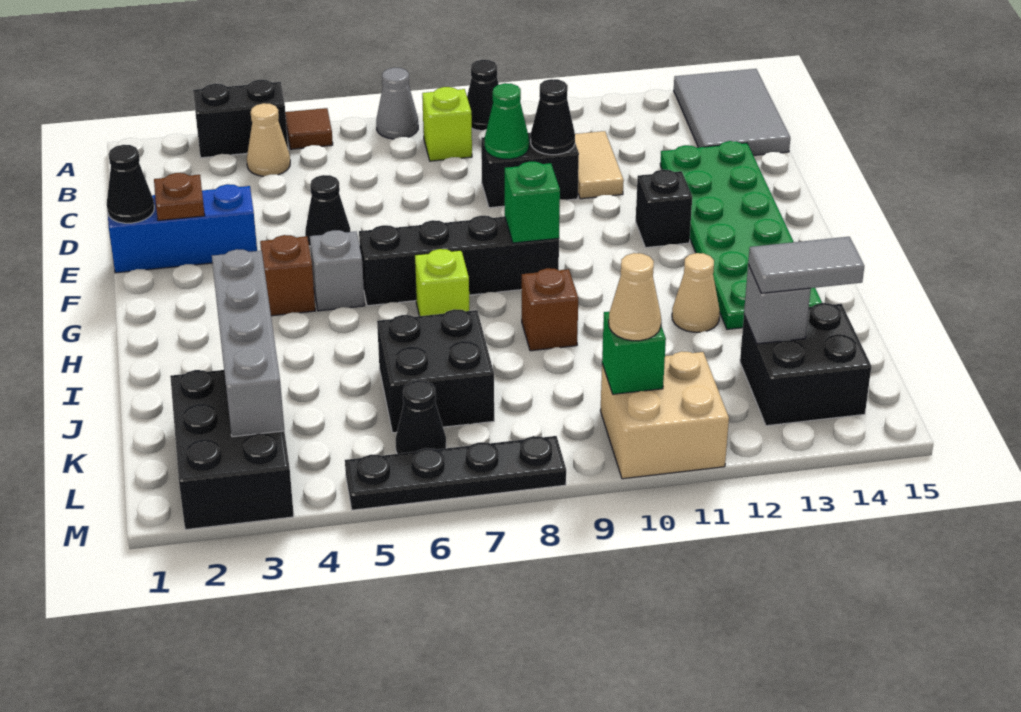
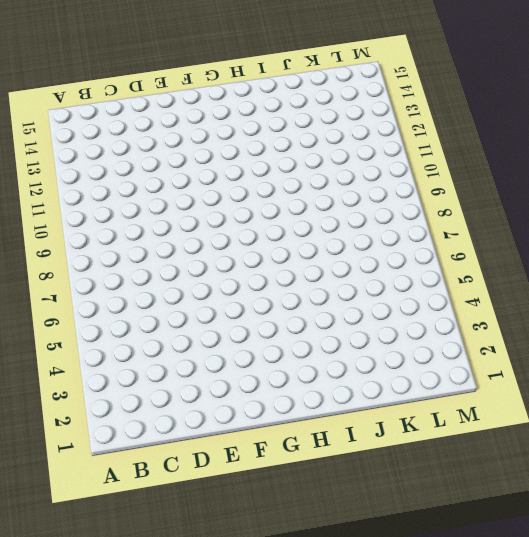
none -> black 1x2 brick [193,80,288,158]
none -> brown 1x1 tile [285,108,333,149]
none -> grey 1x1 cone [376,68,418,139]
none -> black 1x1 cone [467,60,499,131]

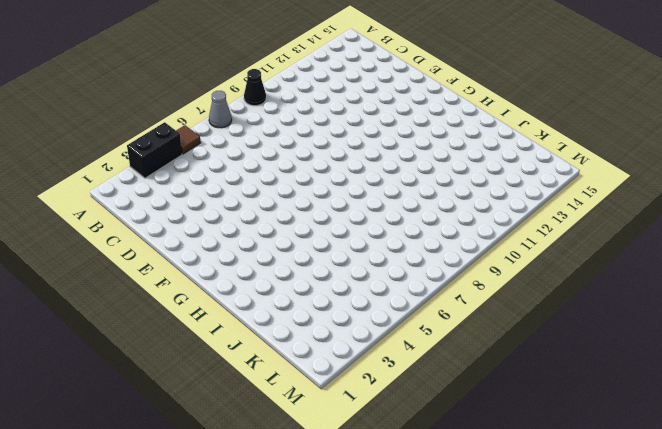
none -> grey 2x3 tile [674,69,790,155]
none -> tan 1x1 cone [247,103,290,176]
none -> lime 1x1 brick [422,87,472,161]
none -> tan 1x2 tile [575,131,624,199]

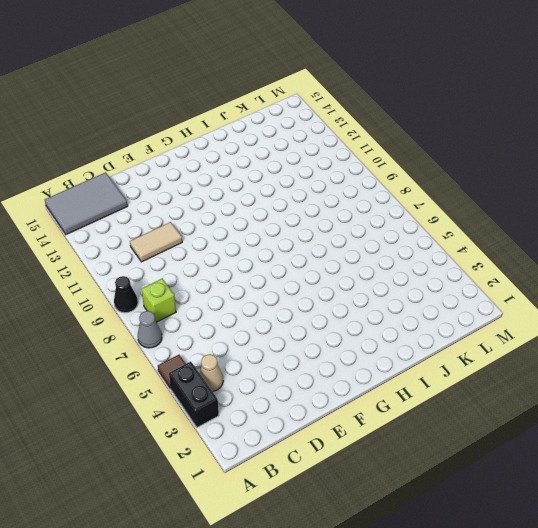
none -> black 1x2 brick [481,133,579,208]
none -> green 2x6 plate [660,141,822,329]
none -> blue 1x3 brick [108,184,257,273]
none -> black 1x1 cone [305,175,350,246]

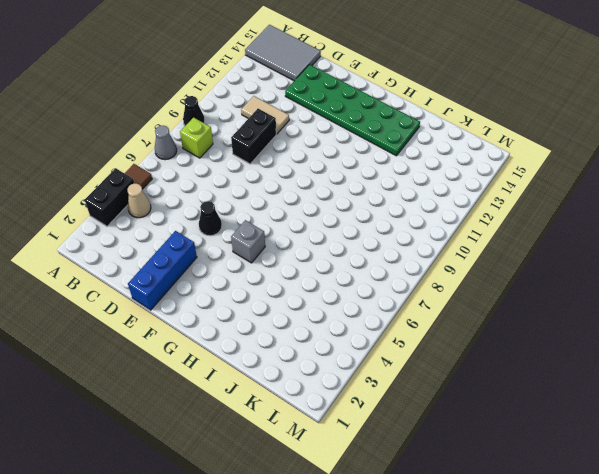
none -> black 1x1 brick [636,170,692,248]
none -> brown 1x1 brick [260,235,315,316]
none -> black 1x4 brick [359,216,559,306]
none -> lime 1x1 brick [415,249,469,316]

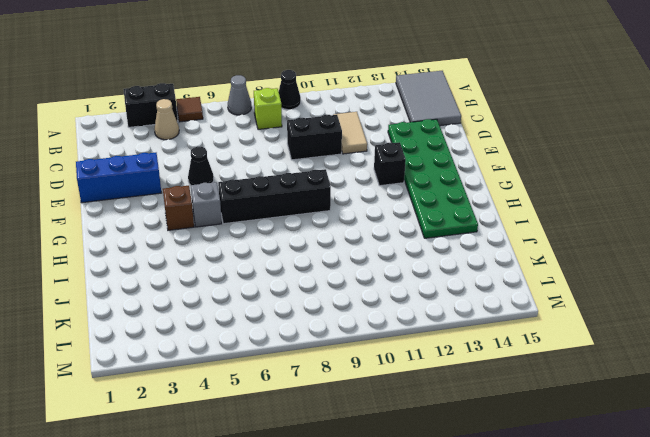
none -> lime 1x1 brick [415,249,469,316]
none -> brown 1x1 brick [522,268,578,351]
none -> tan 1x1 cone [672,253,720,332]
none -> black 2x2 brick [377,309,494,433]

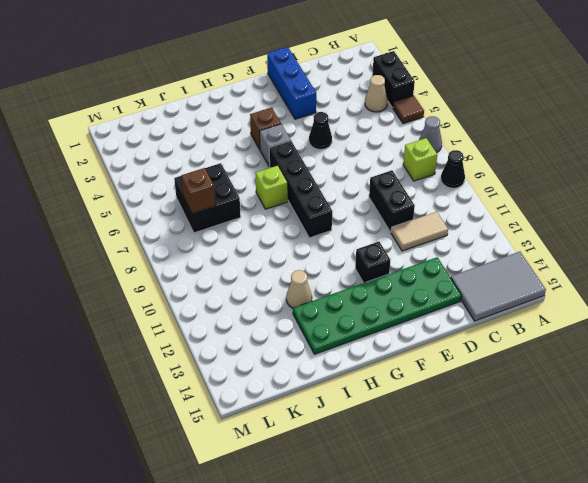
brown 1x1 brick [181,168,215,213] -> brown 1x1 brick moved to [522,268,578,351]
none -> black 2x3 brick [170,370,294,530]
none -> black 2x2 brick [740,303,871,426]
none -> black 1x1 cone [396,380,446,454]
none -> tan 2x2 brick [600,351,729,479]

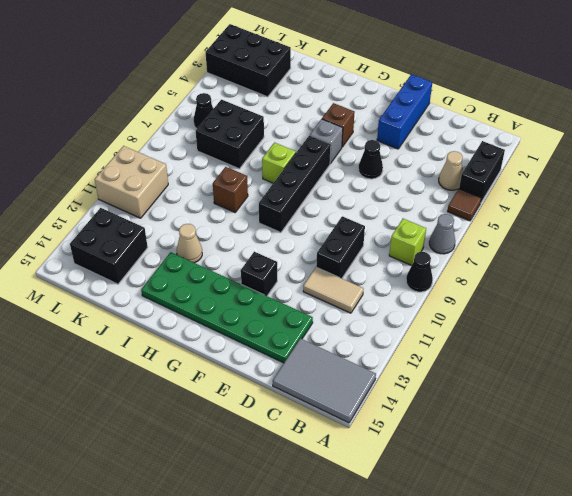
none -> black 1x4 plate [345,436,566,510]
none -> green 1x1 cone [485,83,529,159]
none -> black 1x1 cone [531,79,575,155]
none -> black 1x1 cone [107,145,154,223]

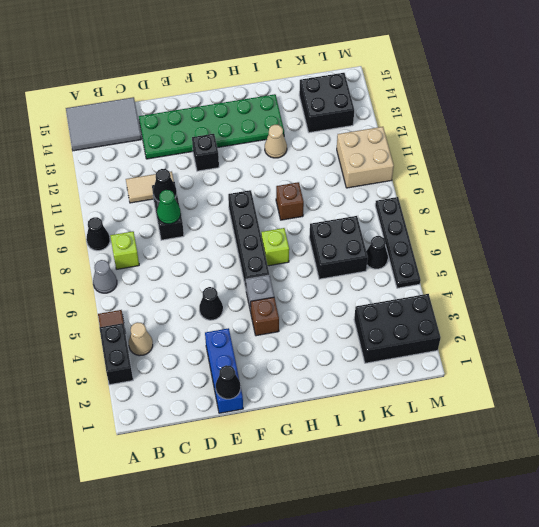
none -> brown 1x1 plate [154,173,205,221]
none -> green 1x1 brick [505,162,560,243]
none -> grey 1x4 brick [212,249,284,437]
none -> grey 1x1 brick [744,264,811,344]

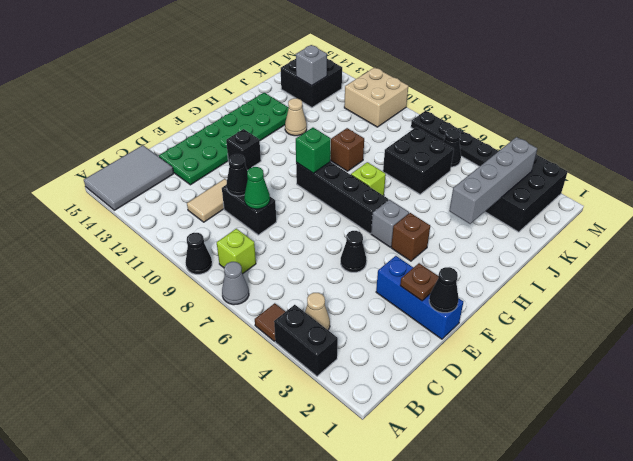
none -> green 1x1 brick [602,312,666,394]
none -> grey 1x2 tile [748,237,864,293]
none -> tan 1x1 cone [609,253,661,341]

